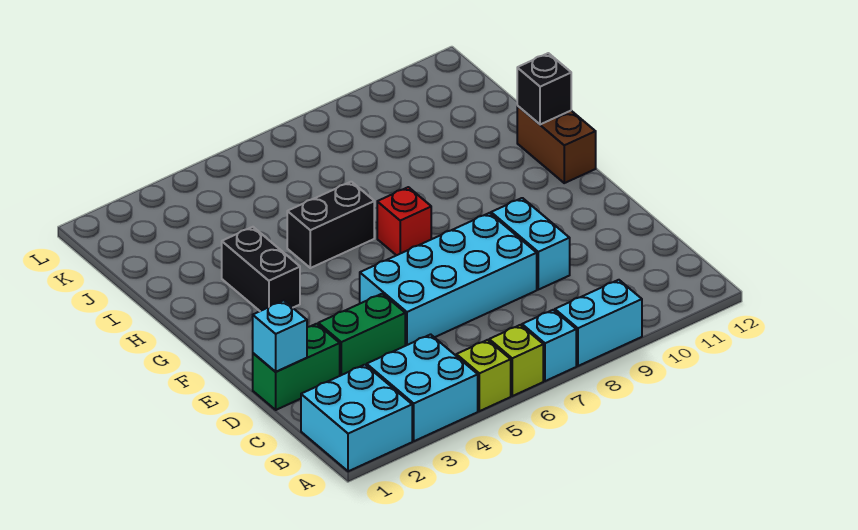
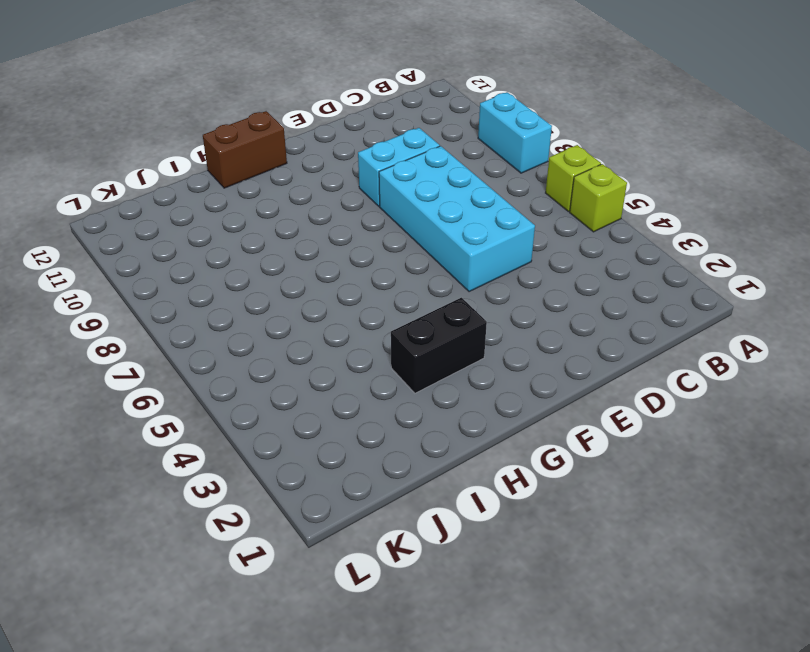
none -> cyan 2x2 brick [301,365,412,471]
none -> cyan 2x2 brick [367,334,478,441]
none -> cyan 1x1 brick [522,310,576,381]

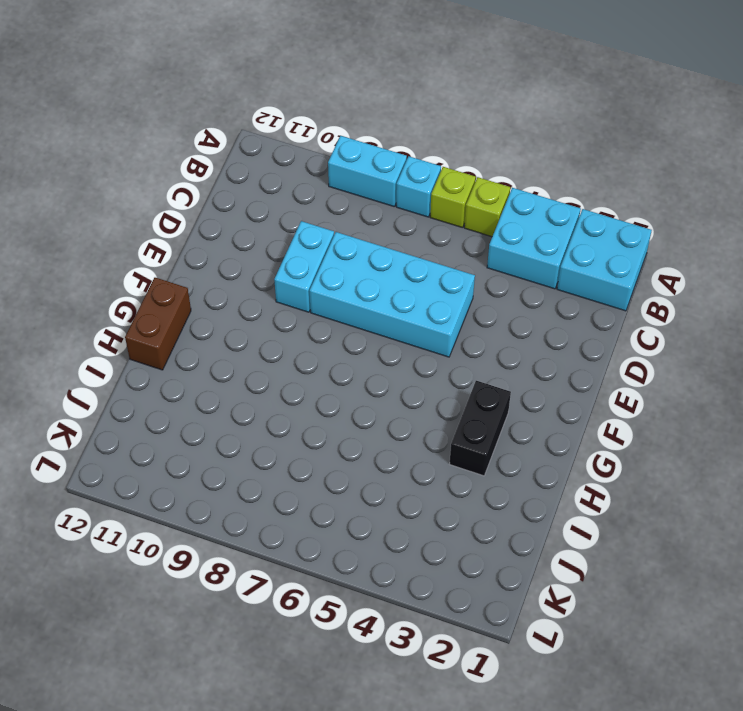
none -> green 1x2 brick [253,324,340,410]
none -> green 1x2 brick [318,294,405,376]
none -> red 1x1 brick [377,187,431,255]

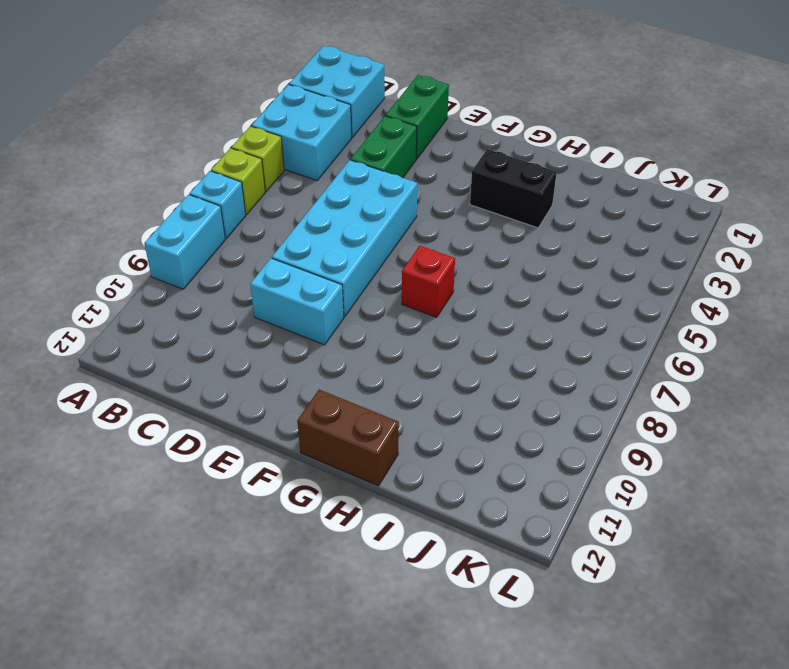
none -> black 1x2 brick [287,182,374,268]
none -> cyan 1x1 brick [252,301,307,372]
none -> black 1x1 brick [517,53,571,125]

